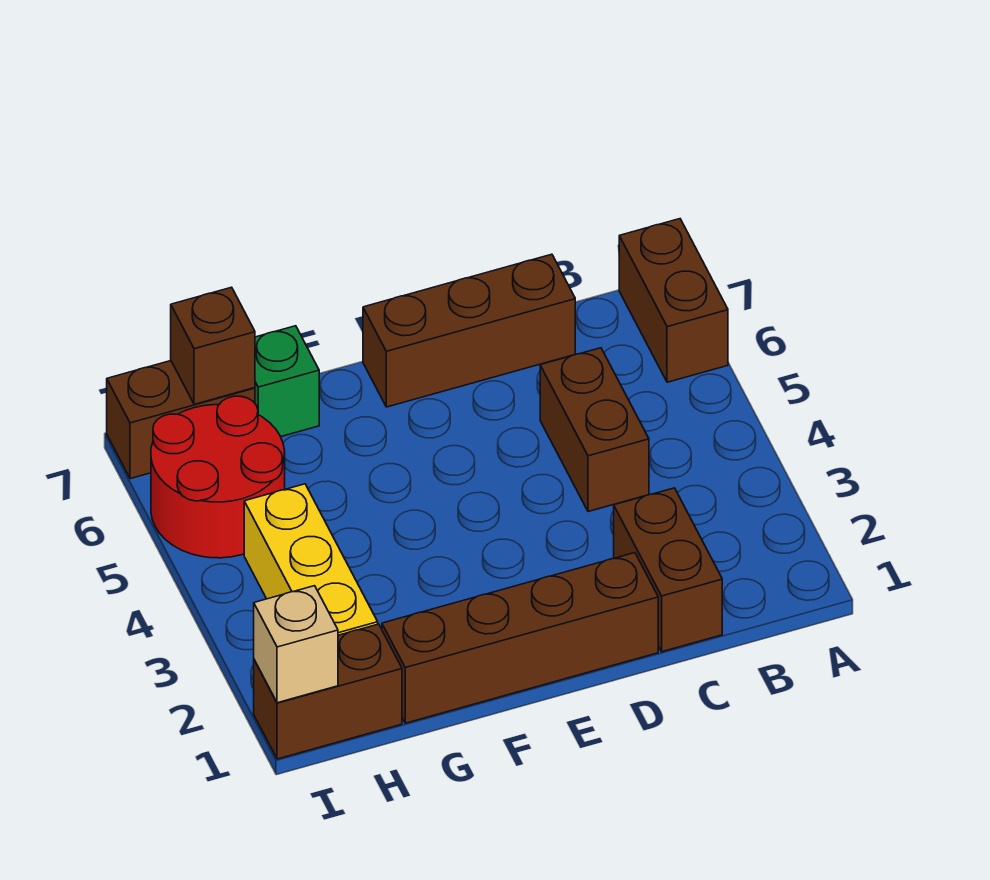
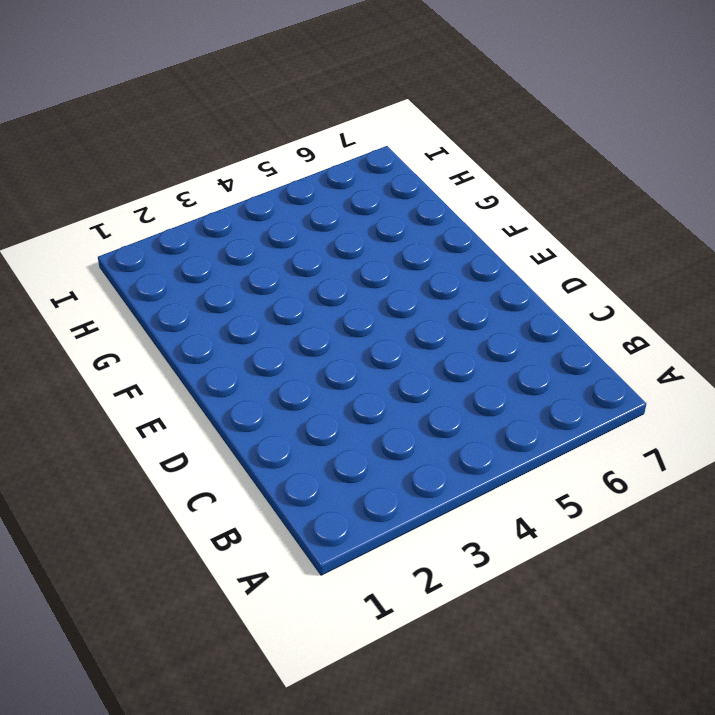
none -> brown 1x2 brick [619,219,728,382]
none -> brown 1x2 brick [614,488,722,652]
none -> brown 1x2 brick [540,348,649,512]

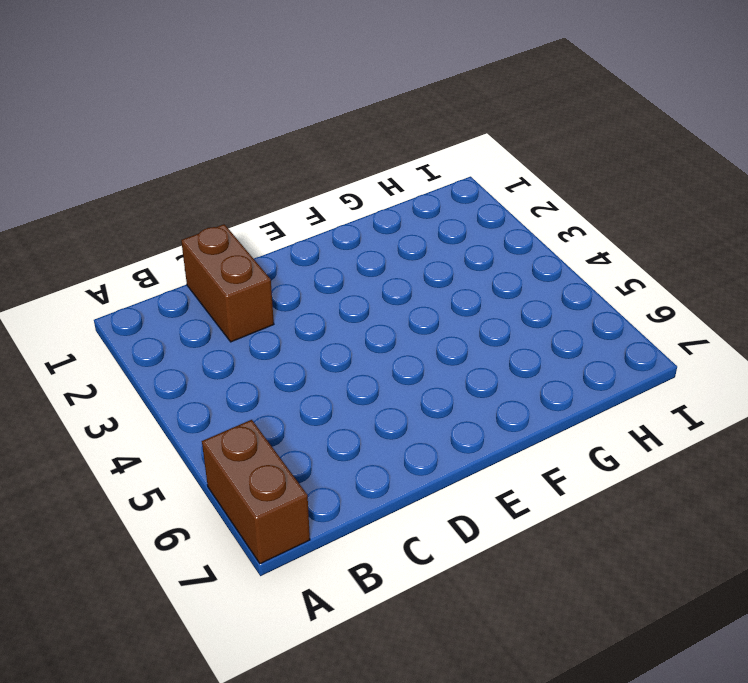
none -> brown 1x2 brick [540,348,649,512]
none -> brown 1x3 brick [363,254,575,407]
none -> brown 1x4 brick [382,553,658,723]

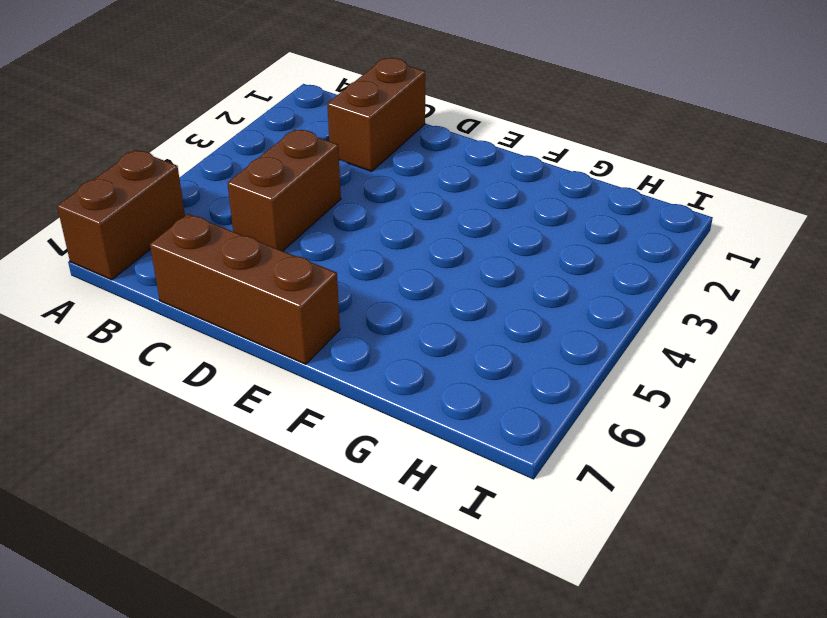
none -> brown 1x4 brick [382,553,658,723]
none -> green 1x1 brick [255,326,319,437]
none -> brown 1x2 brick [254,624,402,759]

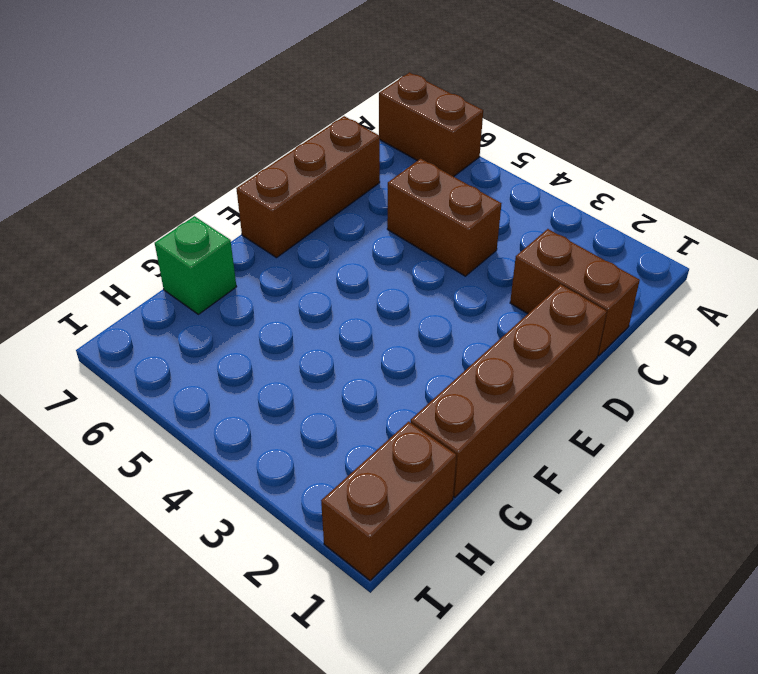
none -> yellow 1x3 brick [244,484,378,635]
none -> red 2x2 round brick [151,396,285,558]
none -> brown 1x2 brick [107,361,255,479]

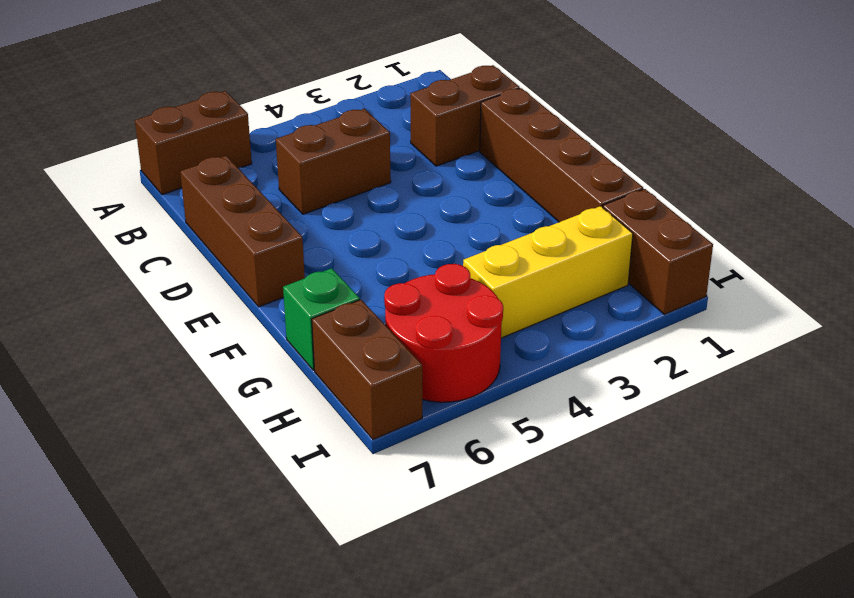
none -> brown 1x1 brick [171,287,255,404]
none -> tan 1x1 brick [254,586,338,703]

